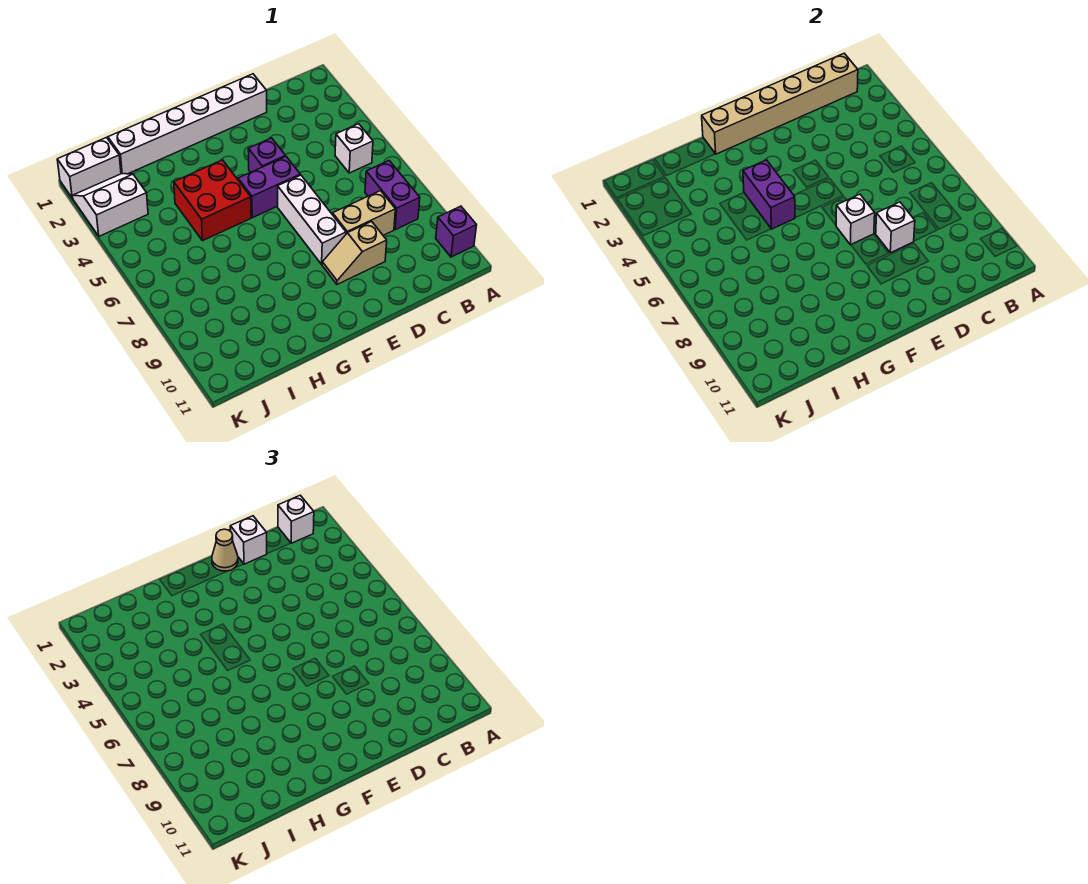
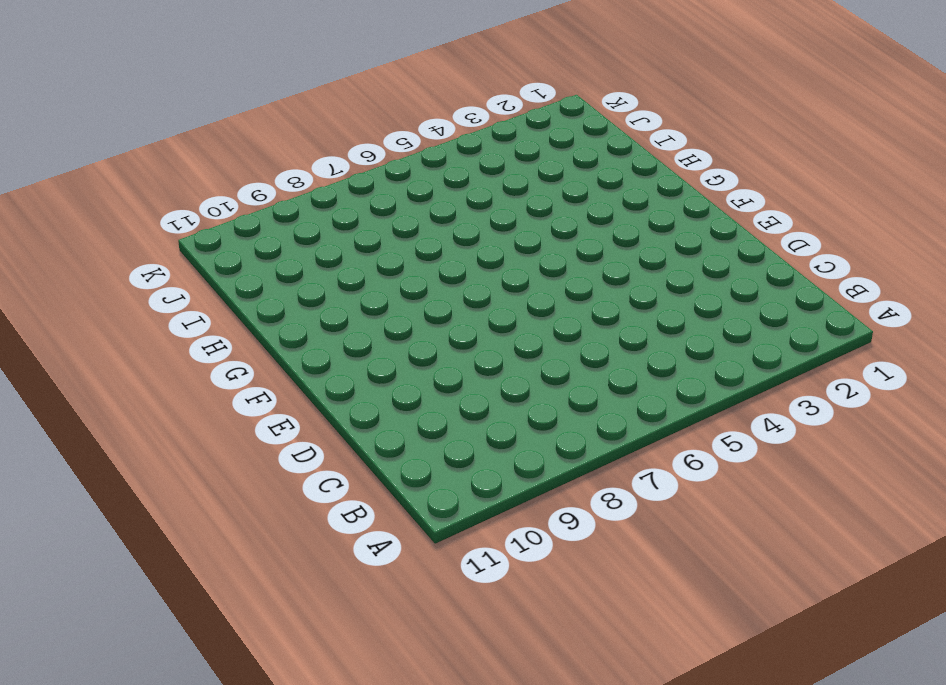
none -> purple 1x1 brick [436,206,477,257]
none -> white 1x1 brick [335,124,373,173]
none -> purple 1x2 brick [365,161,420,230]

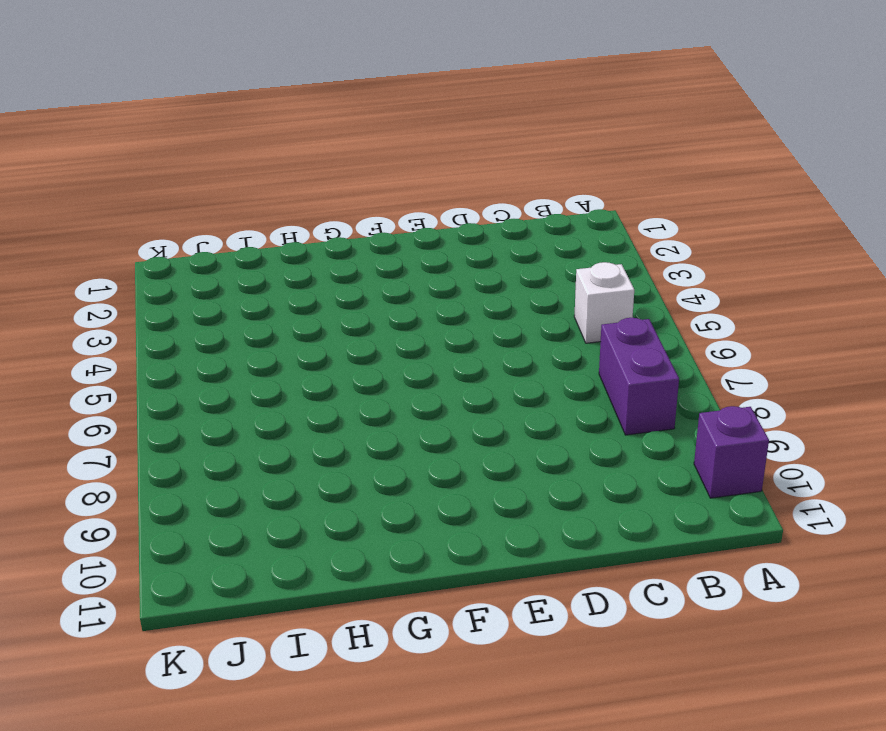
none -> tan 1x2 brick [333,191,395,235]
none -> white 1x6 brick [108,74,267,174]
none -> tan 1x2 slope [322,222,387,284]

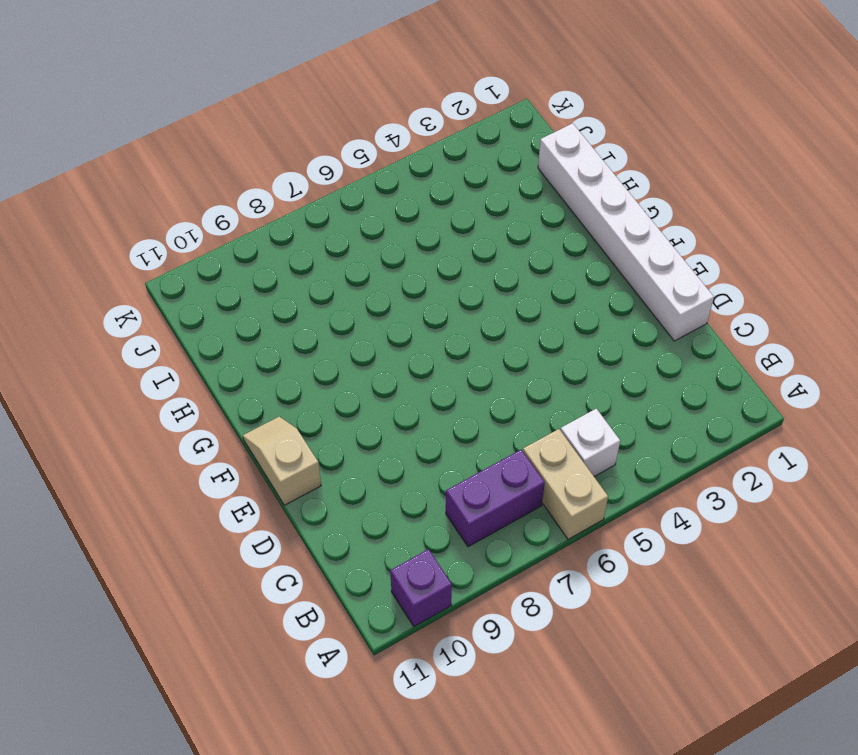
tan 1x2 brick [523,429,608,539] -> tan 1x2 brick moved to [333,191,395,235]
tan 1x2 slope [243,417,321,505] -> tan 1x2 slope moved to [322,222,387,284]
none -> purple 1x1 brick [248,138,286,172]
none -> purple 1x2 brick [238,157,300,218]
none -> white 1x3 brick [278,175,346,264]

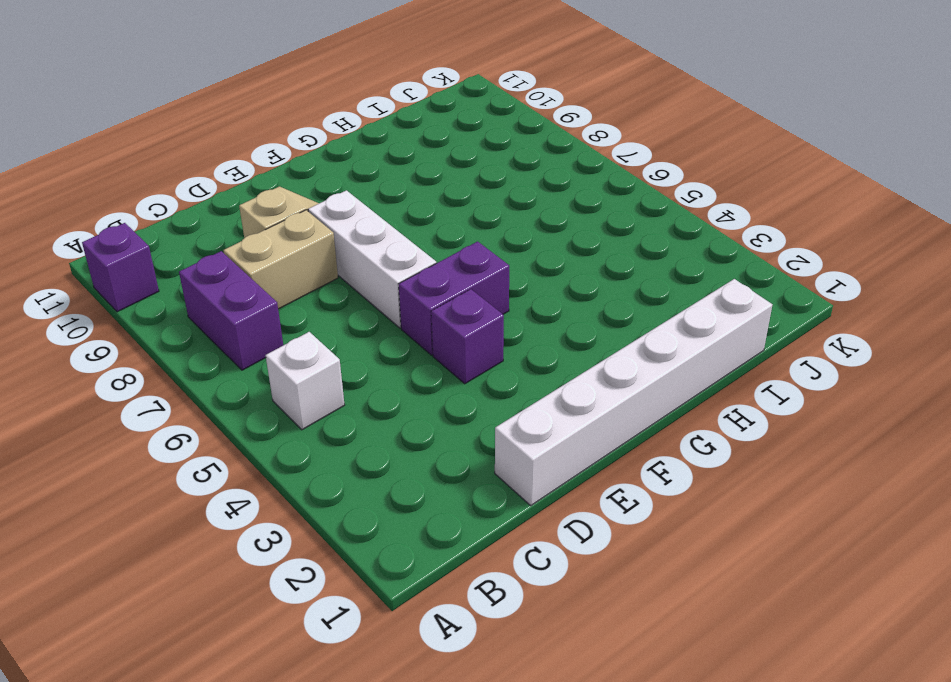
none -> red 2x2 brick [174,160,251,241]
none -> white 1x2 brick [57,138,121,198]
none -> white 2x2 slope [73,174,148,236]

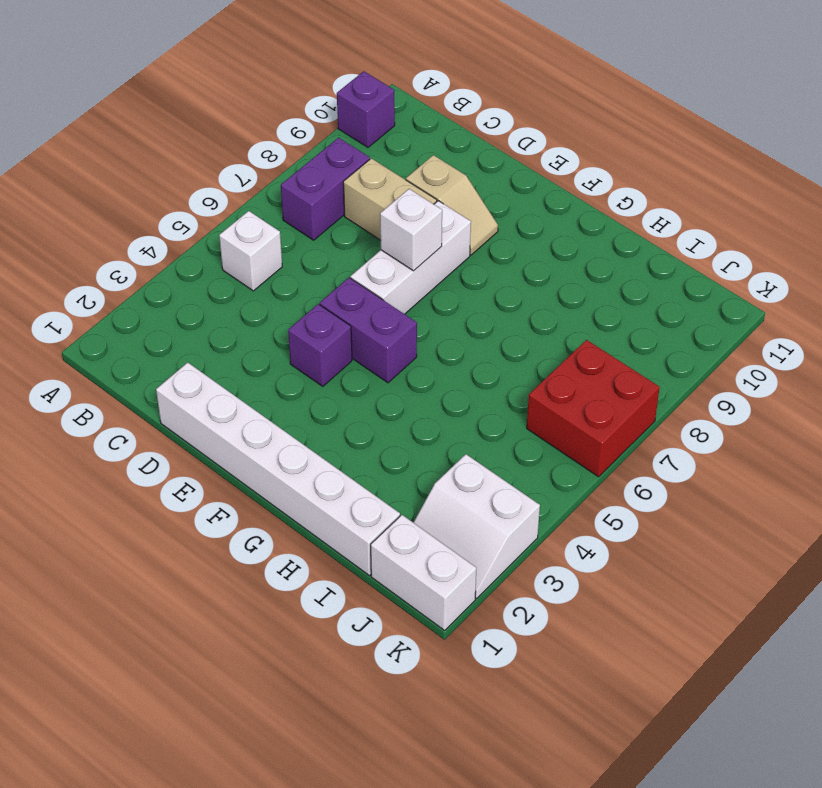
red 2x2 brick [527,340,660,477] -> red 2x2 brick moved to [174,160,251,241]
none -> tan 1x6 brick [702,53,858,154]
none -> white 1x1 brick [876,202,915,253]
none -> purple 1x2 brick [743,160,795,229]

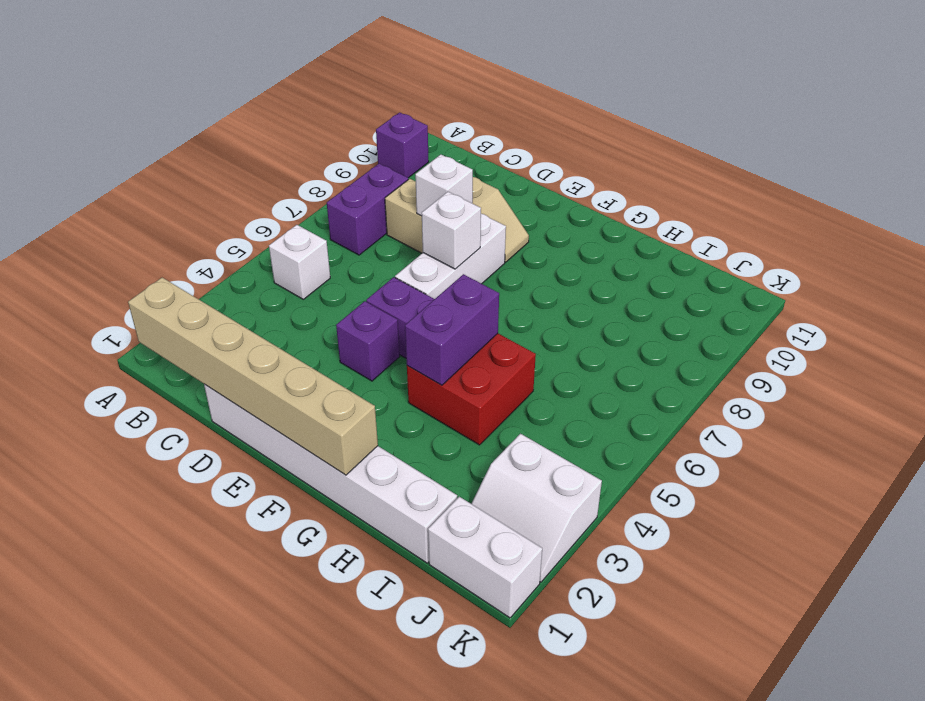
none -> white 1x1 brick [278,495,314,543]
none -> white 1x1 brick [230,516,267,564]
none -> tan 1x1 cone [212,529,238,571]

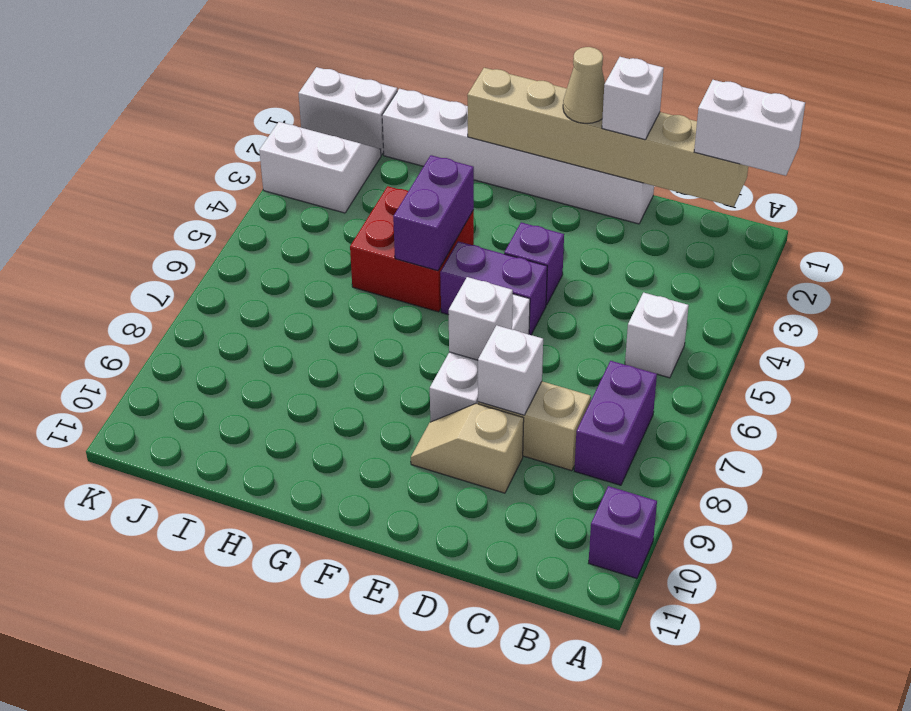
white 1x2 brick [694,80,805,176] -> white 1x1 brick [278,495,314,543]

